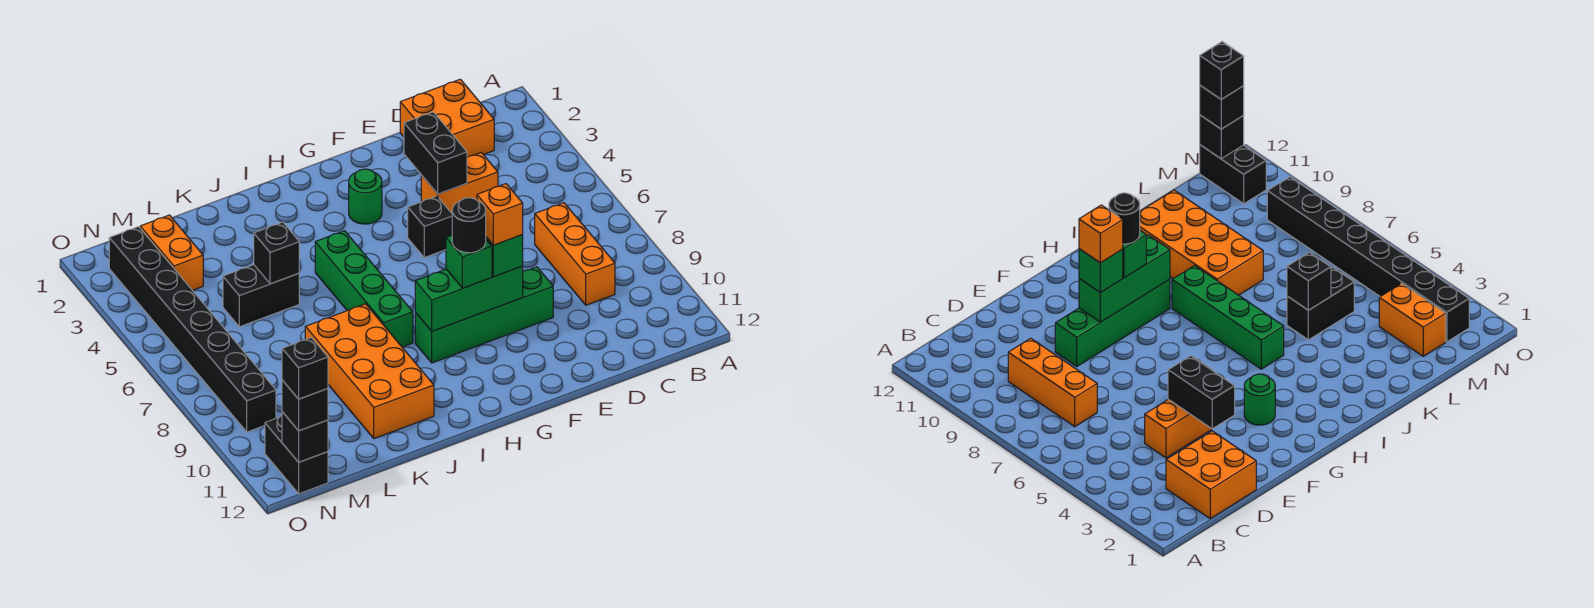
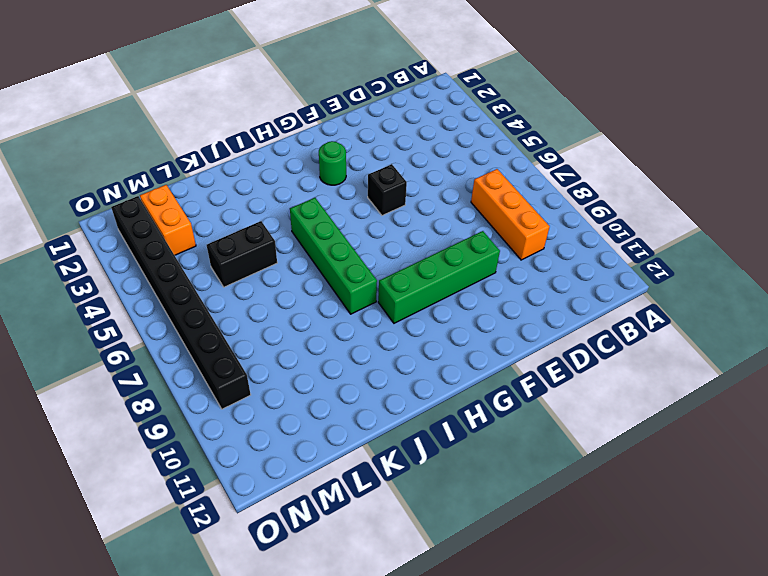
none -> orange 2x2 brick [400,79,494,157]
none -> orange 1x2 brick [421,152,498,213]
none -> orange 2x4 brick [305,304,434,439]

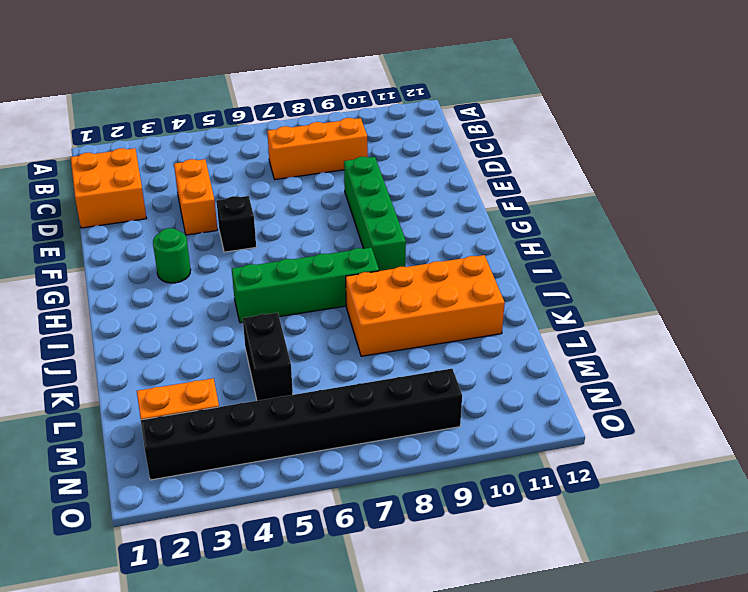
none -> black 1x2 brick [265,416,328,494]
none -> black 1x2 brick [404,112,467,194]
none -> green 1x3 brick [415,266,523,331]

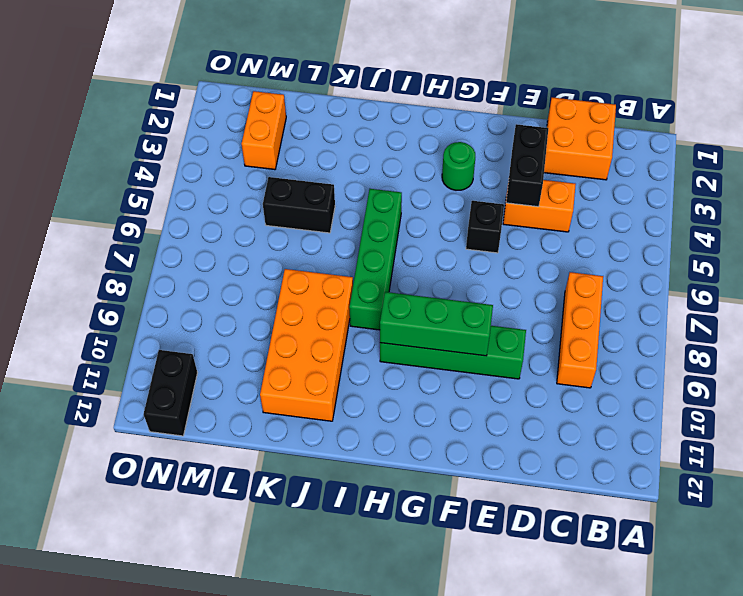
none -> black 1x8 brick [109,227,276,432]
none -> black 1x1 brick [254,222,299,284]
none -> black 1x1 brick [282,412,328,462]

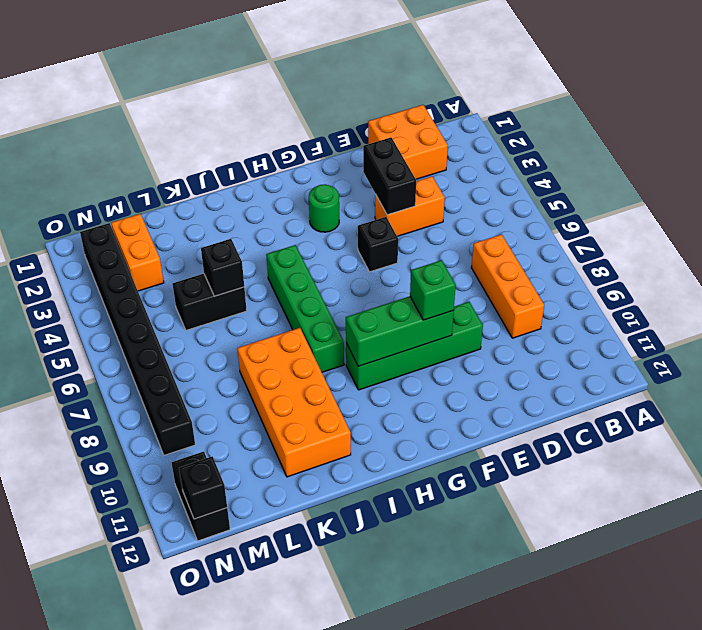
none -> green 1x1 brick [446,236,492,288]
none -> black 1x1 brick [282,380,328,431]
none -> orange 1x1 brick [477,184,523,245]

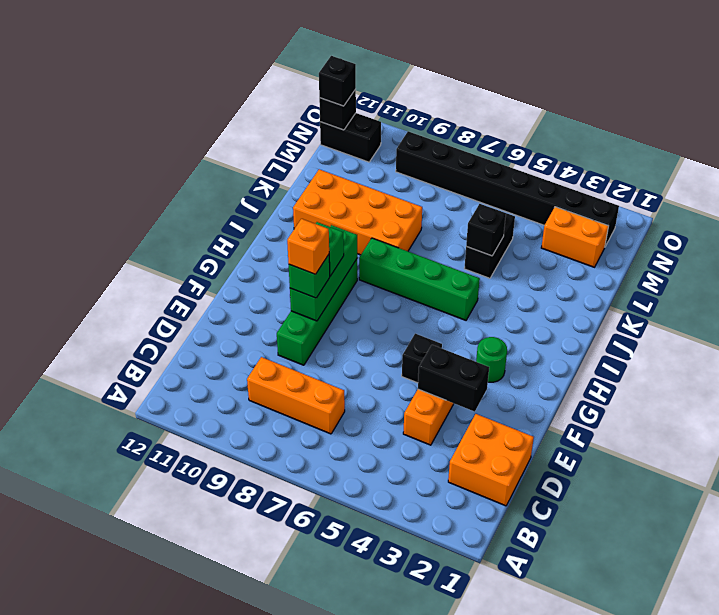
none -> black 1x1 round brick [452,198,486,253]
none -> black 1x1 brick [282,338,328,399]

